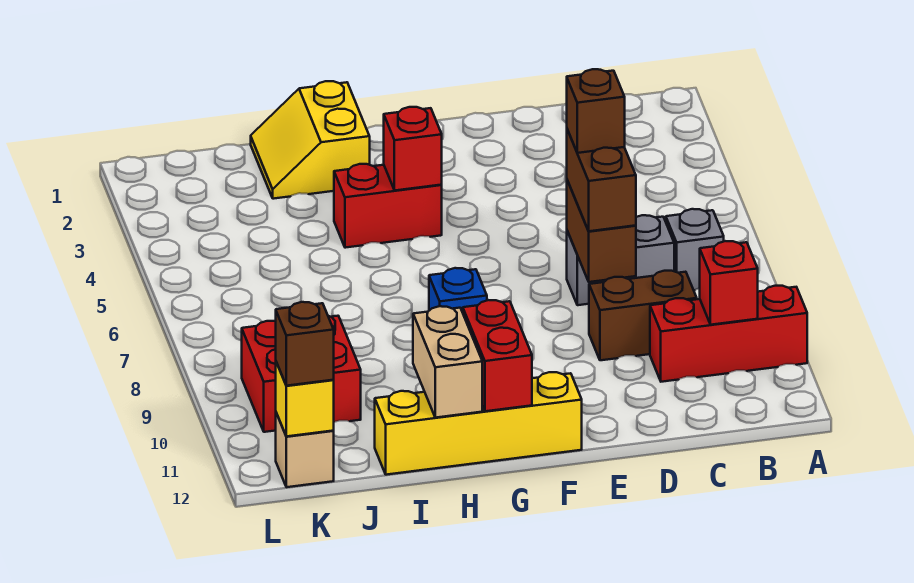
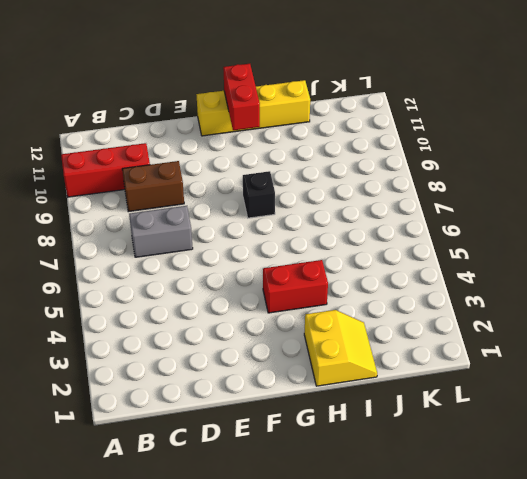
black 1x1 brick [243,171,275,218] -> blue 1x1 brick [429,268,487,312]
none -> grey 1x1 brick [666,209,724,291]
none -> red 2x2 brick [242,316,361,432]
none -> tan 1x1 brick [276,413,334,487]

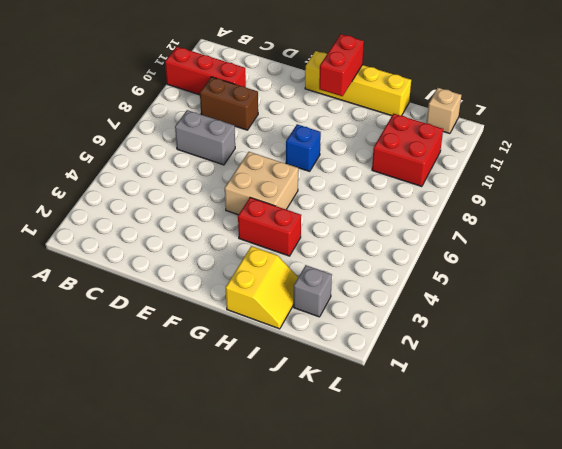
tan 2x2 brick [225,152,298,215] -> none
grey 1x1 brick [294,265,332,317] -> grey 1x1 brick moved to [666,209,724,291]
none -> red 1x1 brick [700,241,758,325]
none -> brown 1x2 brick [567,180,636,282]
none -> red 1x1 brick [384,107,442,190]

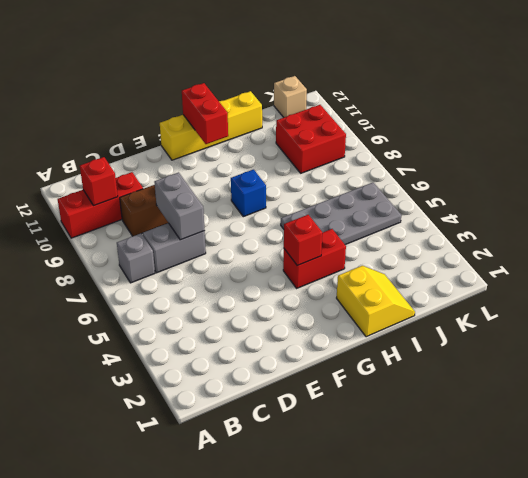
grey 1x2 brick [154,172,205,240] -> brown 1x2 brick [567,180,636,282]
grey 2x4 plate [281,183,401,245] -> none
none -> tan 1x2 brick [413,306,482,418]
none -> yellow 1x1 brick [276,362,334,436]
none -> brown 1x2 brick [567,129,636,231]

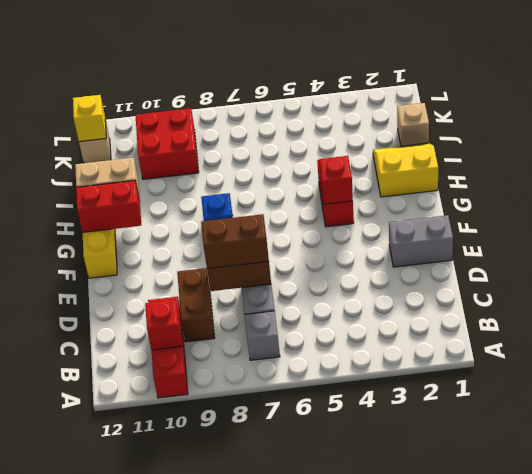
grey 1x2 brick [389,215,453,267] -> none
tan 1x1 brick [397,103,429,146] -> none
none -> brown 1x1 brick [276,302,334,386]
none -> brown 1x1 brick [567,69,625,153]

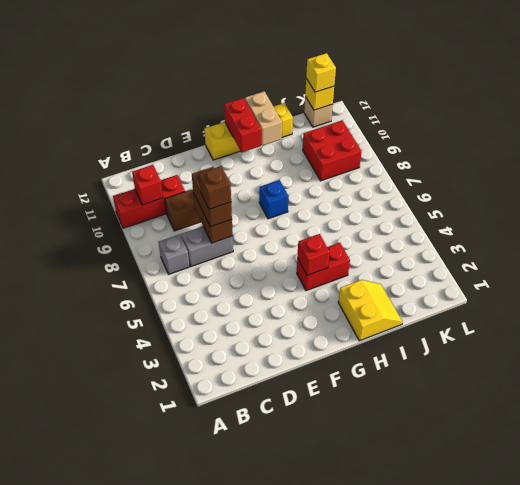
yellow 1x1 brick [306,53,336,92] -> brown 1x1 brick [276,302,334,386]

